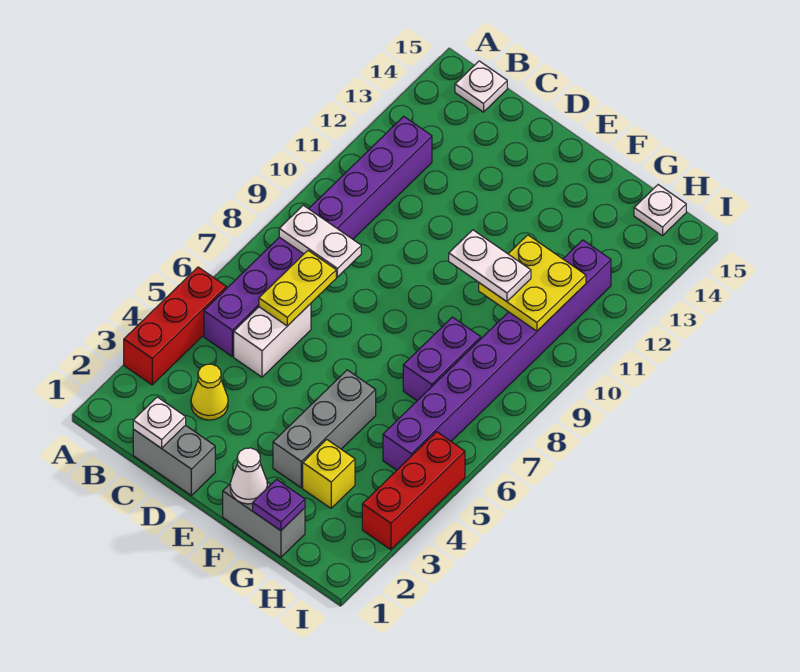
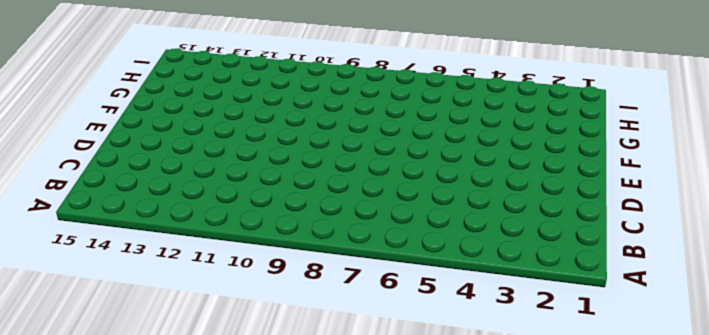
none -> red 1x3 brick [124,267,226,385]
none -> purple 1x8 brick [204,116,432,356]
none -> white 1x1 plate [455,61,507,112]

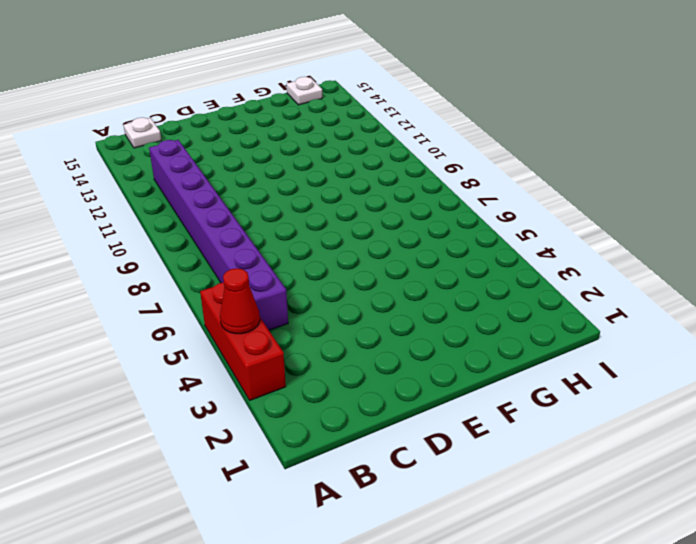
red 1x1 cone [220,268,260,334] -> none
none -> grey 1x2 brick [133,425,215,495]
none -> yellow 1x1 cone [191,364,228,420]
none -> white 1x2 brick [234,304,311,377]

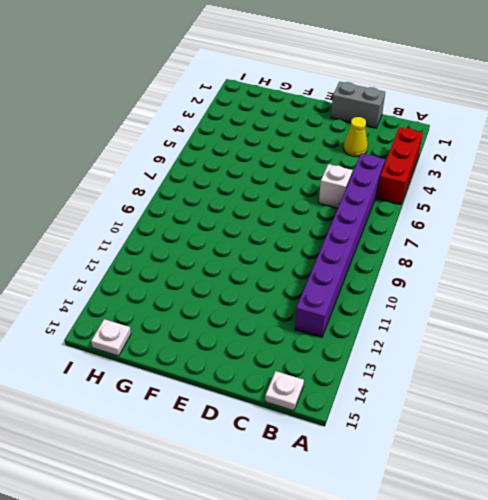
white 1x1 brick [319,164,353,208] -> white 1x2 brick [234,304,311,377]
none -> grey 1x2 brick [223,482,305,557]
none -> grey 1x3 brick [273,370,376,488]
none -> yellow 1x1 brick [303,439,355,508]

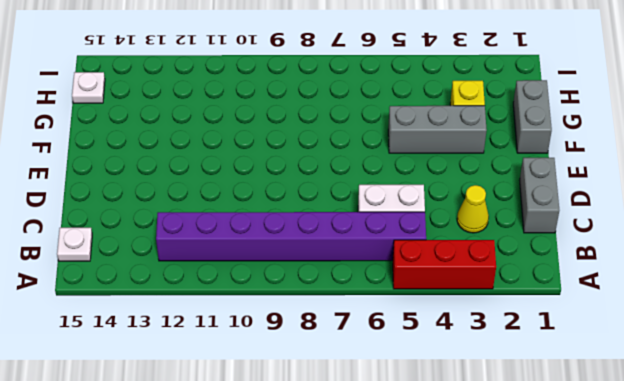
none -> purple 1x2 brick [403,317,481,401]
none -> purple 1x8 brick [383,240,611,470]
none -> red 1x3 brick [362,432,465,550]

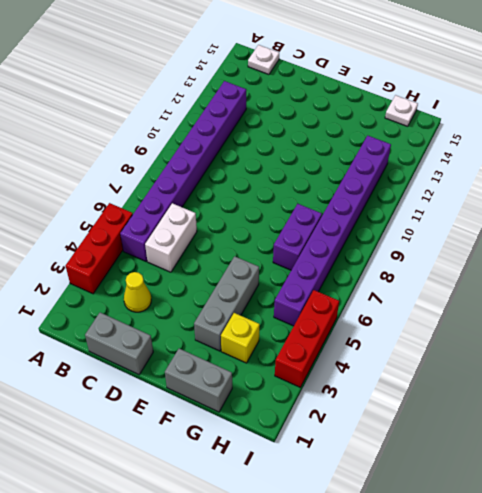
none -> white 1x2 plate [279,205,361,277]
none -> white 1x1 plate [133,397,186,448]
none -> yellow 1x2 plate [259,251,336,326]

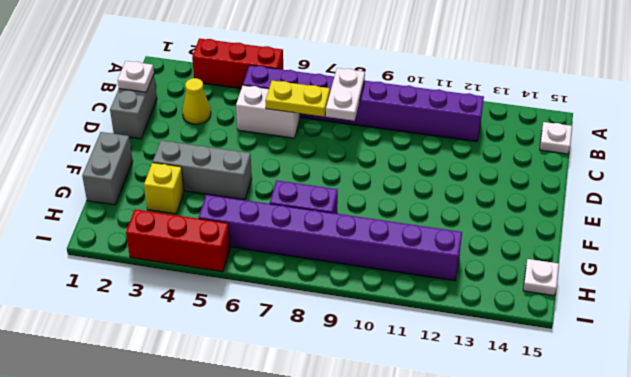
none -> white 1x1 cone [230,448,267,504]
none -> purple 1x1 plate [253,480,305,531]
none -> yellow 2x2 plate [479,235,586,331]

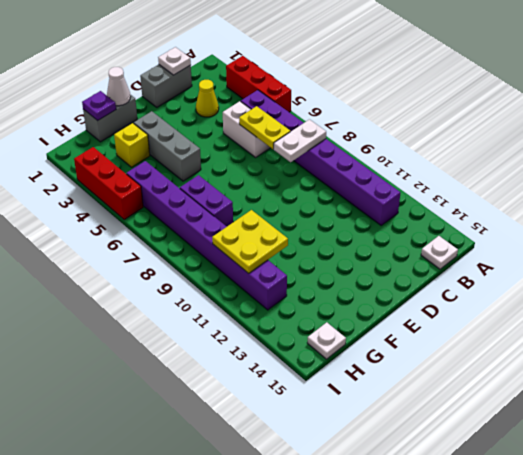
none -> white 1x2 plate [449,230,531,302]

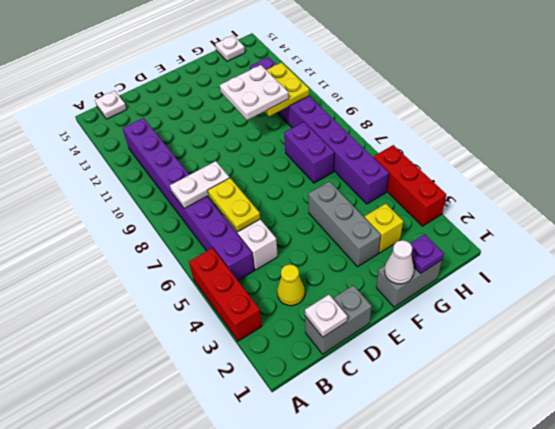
white 2x2 plate [220,65,289,120] -> white 1x2 plate [449,230,531,302]

